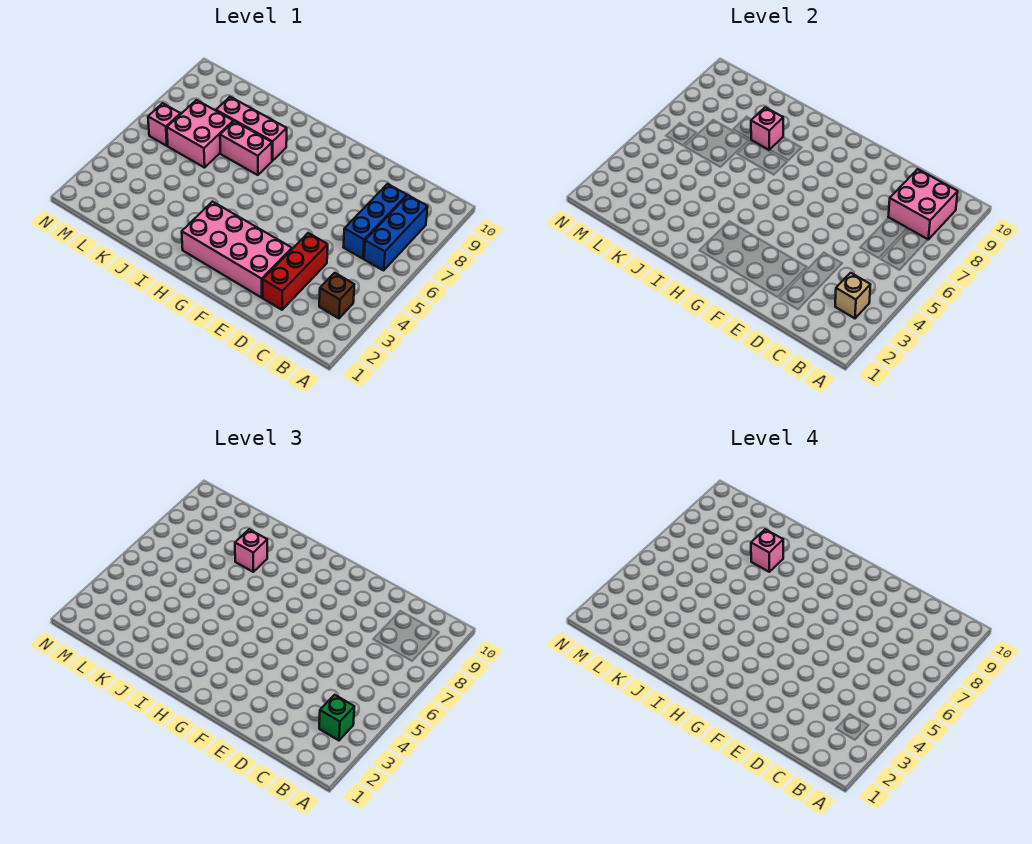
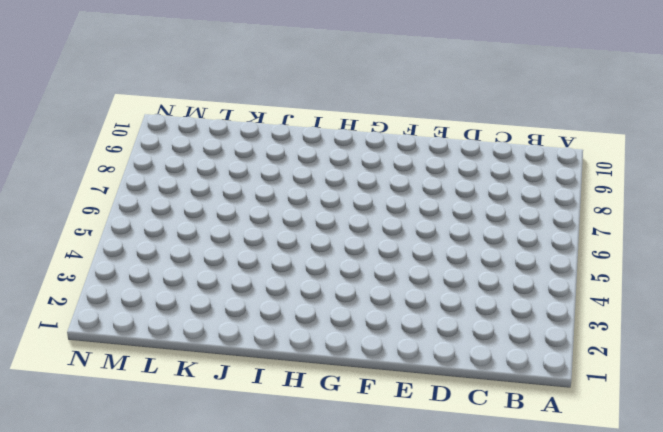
none -> brown 1x1 brick [319,273,354,318]
none -> blue 1x3 brick [364,195,428,270]
none -> blue 1x3 brick [343,184,407,259]

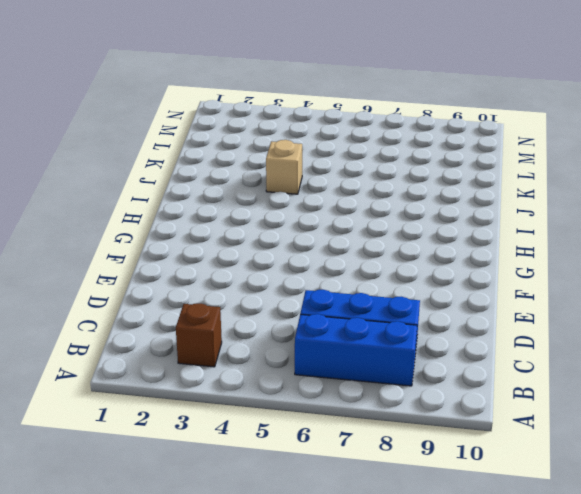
tan 1x1 brick [266,140,302,194] -> tan 1x1 brick moved to [835,273,870,318]
none -> red 1x3 brick [263,233,328,310]
none -> pink 2x4 brick [182,202,292,298]
none -> pink 1x2 brick [220,121,272,175]

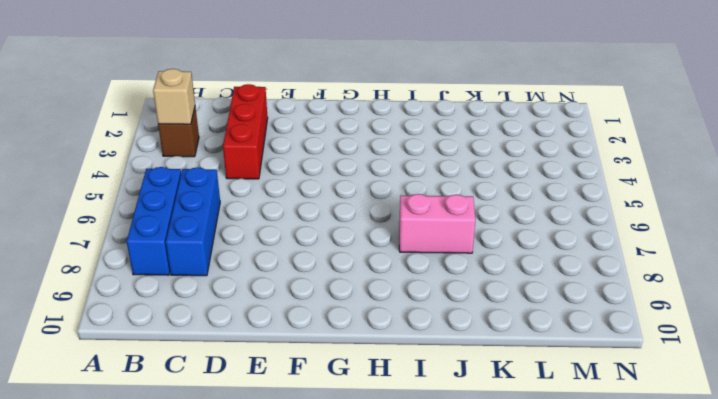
none -> pink 2x4 brick [182,202,292,298]
none -> pink 1x3 brick [216,97,287,161]
none -> pink 2x2 brick [167,100,233,168]

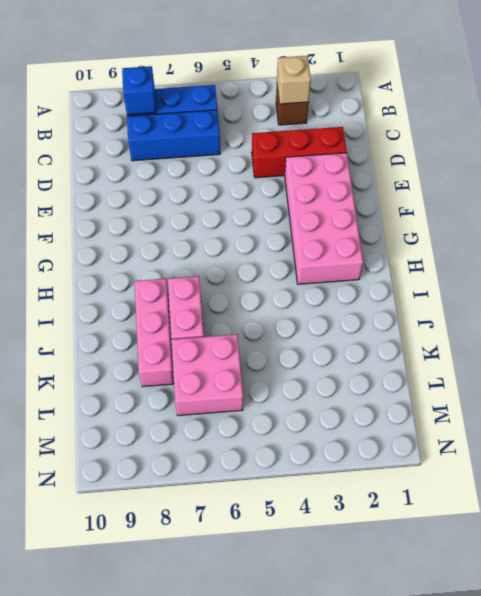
blue 1x1 brick [122,66,156,115] -> pink 2x2 brick [888,169,958,239]
none -> pink 1x1 brick [148,103,180,146]
none -> pink 1x1 brick [751,107,783,150]
none -> green 1x1 brick [319,695,354,740]

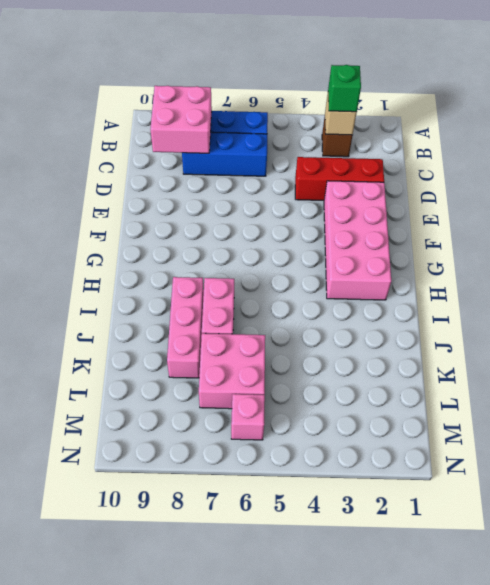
none -> pink 1x1 brick [751,107,783,150]
none -> pink 1x1 brick [235,529,267,572]
none -> pink 1x1 brick [751,529,783,572]

